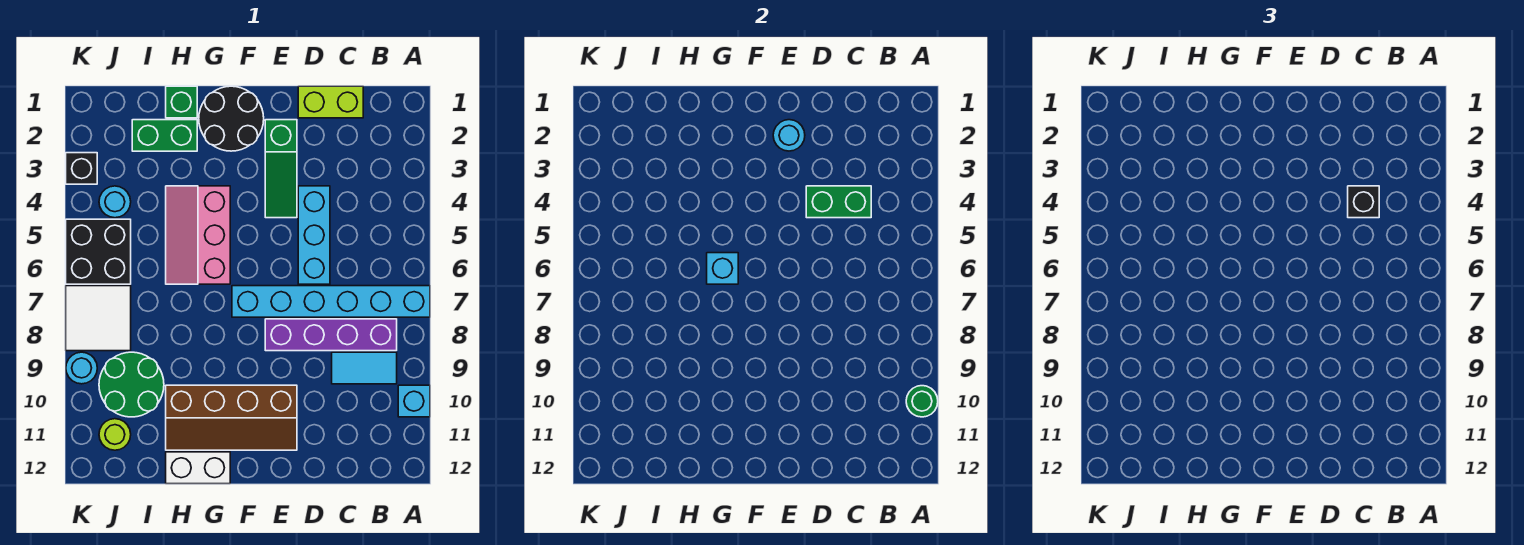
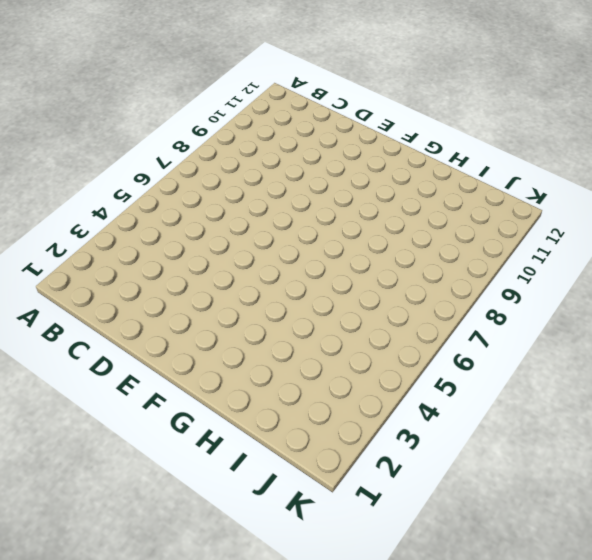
none -> cyan 1x6 brick [232,286,430,317]
none -> cyan 1x1 brick [398,385,430,417]
none -> purple 1x4 brick [265,319,397,351]

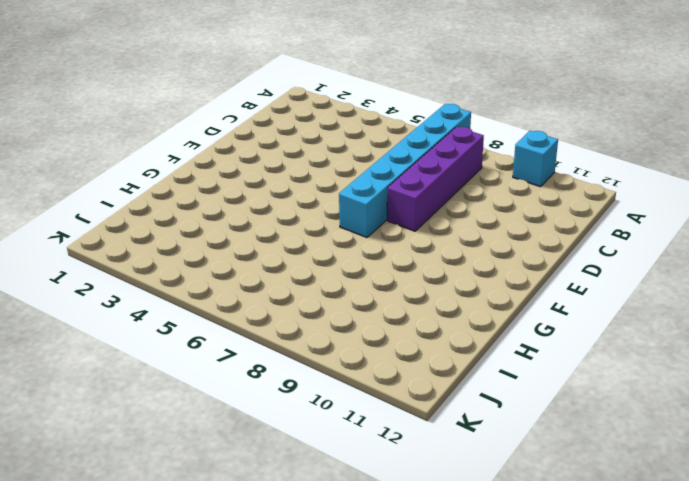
none -> cyan 1x2 tile [332,352,397,384]
none -> lime 1x2 brick [298,86,363,118]
none -> cyan 1x3 brick [298,186,330,284]

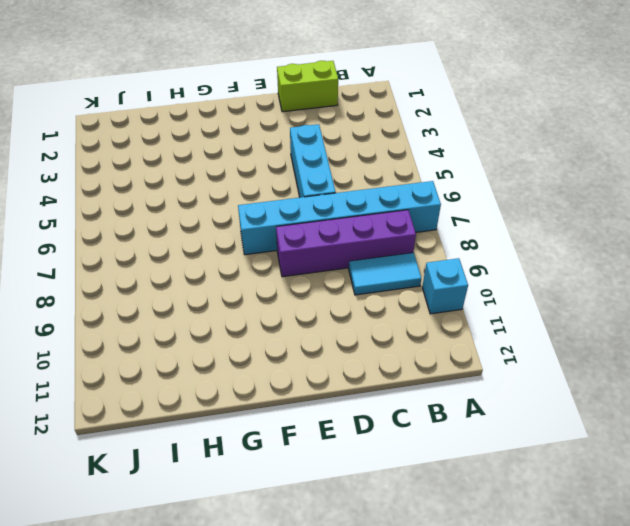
none -> green 1x3 slope [265,120,297,218]
none -> brown 2x4 slope [166,385,297,450]
none -> black 2x2 round brick [199,86,264,151]

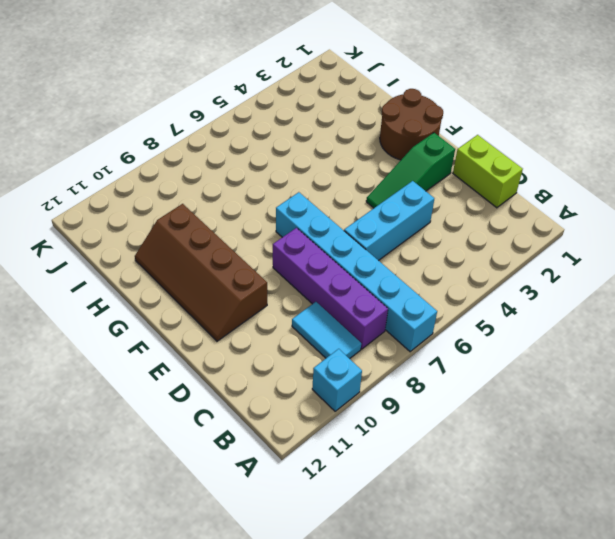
brown 2x2 round brick [380,89,443,160] -> black 2x2 round brick [199,86,264,151]
none -> pink 2x3 slope [166,186,230,284]
none -> white 1x2 brick [166,452,230,484]
none -> green 1x1 brick [166,86,197,118]

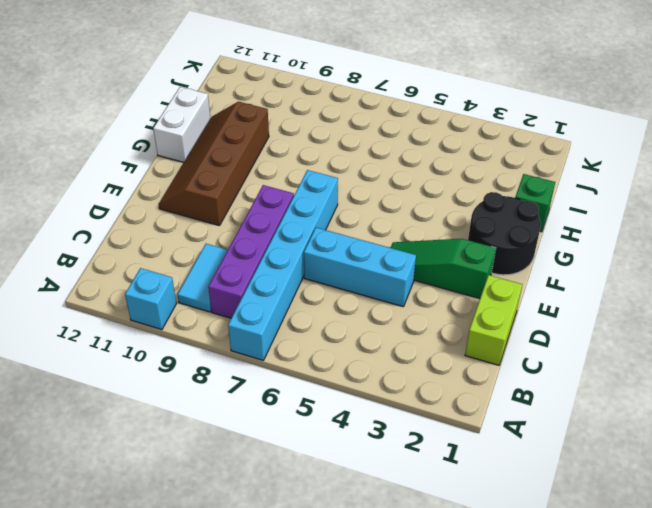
none -> pink 2x3 slope [166,186,230,284]
none -> green 1x2 brick [132,120,197,151]
none -> green 2x2 round brick [99,352,164,417]

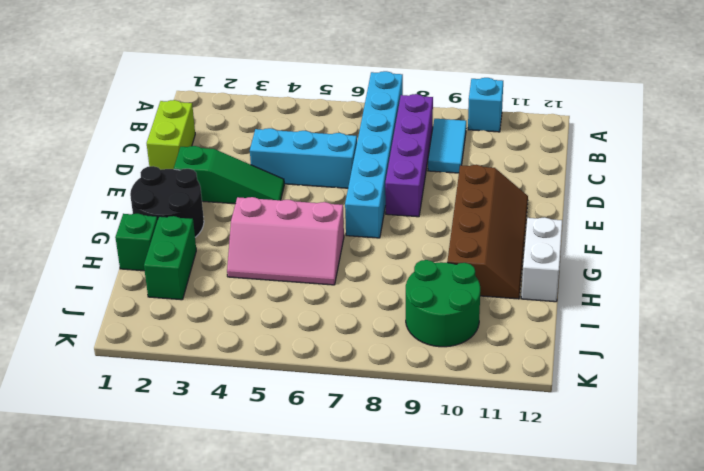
none -> cyan 1x1 round brick [99,186,131,218]
none -> black 2x2 brick [66,219,131,284]
none -> white 2x2 tile [66,286,131,351]

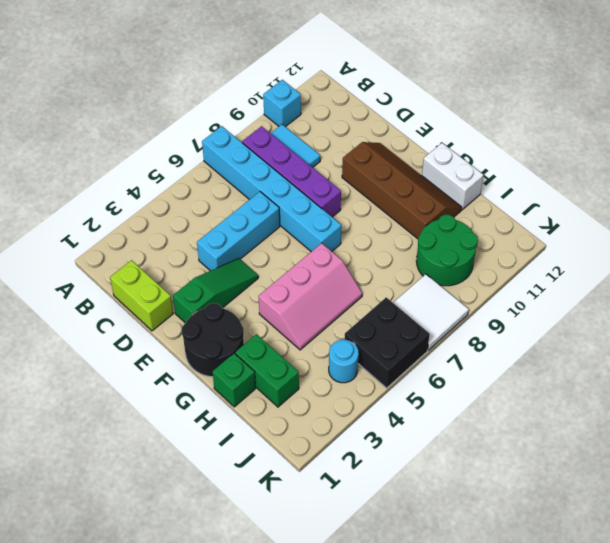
none -> lime 1x1 round brick [99,419,131,450]
none -> black 1x1 brick [66,153,97,184]
none -> cyan 1x1 round brick [66,352,97,384]

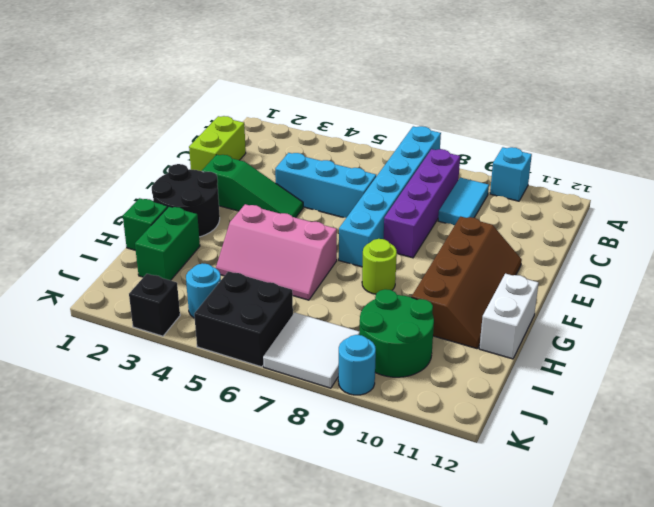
lime 1x1 round brick [362,239,397,294] -> lime 1x1 round brick moved to [99,419,131,450]
none -> green 1x1 round brick [906,386,938,417]
none -> green 1x2 brick [806,186,871,218]
none -> cyan 1x1 round brick [773,120,805,151]

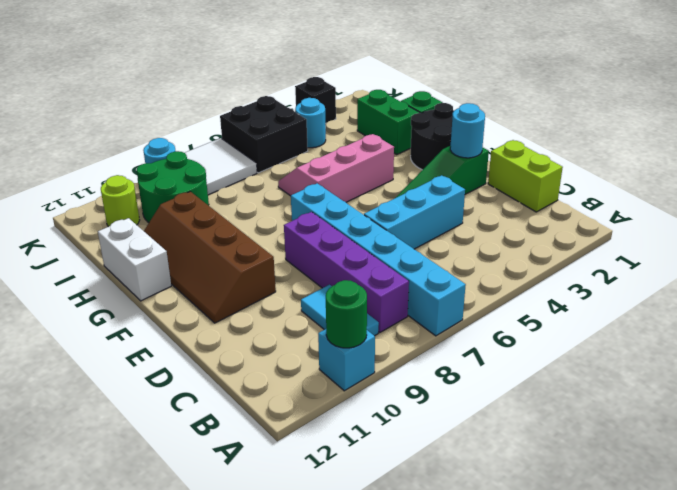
none -> green 1x2 brick [806,186,871,218]
none -> cyan 1x1 brick [707,253,738,284]
none -> black 1x1 brick [1348,186,1379,218]

